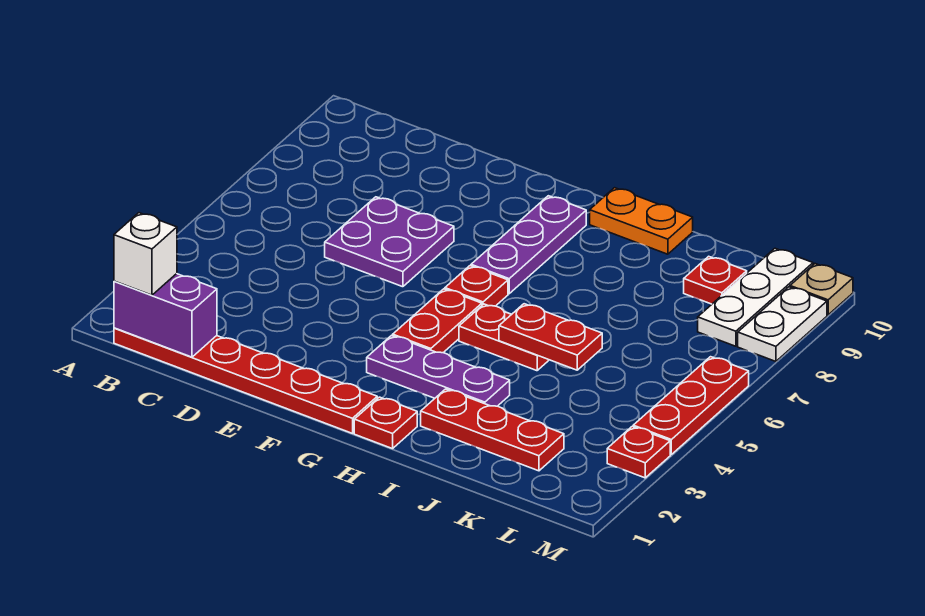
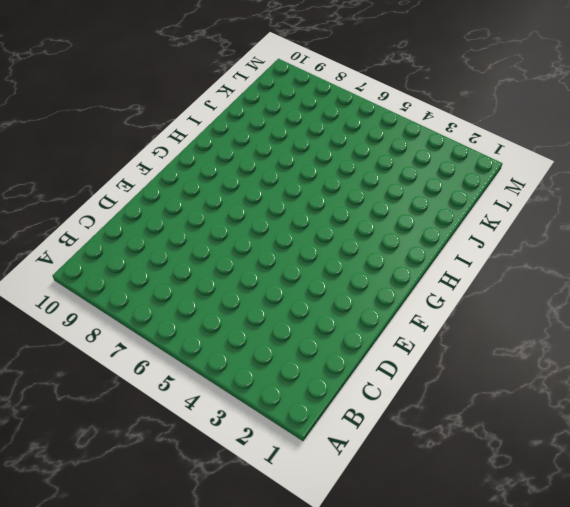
none -> red 1x6 plate [114,328,377,433]
none -> purple 2x2 plate [325,197,454,287]
none -> purple 1x3 plate [367,335,510,406]

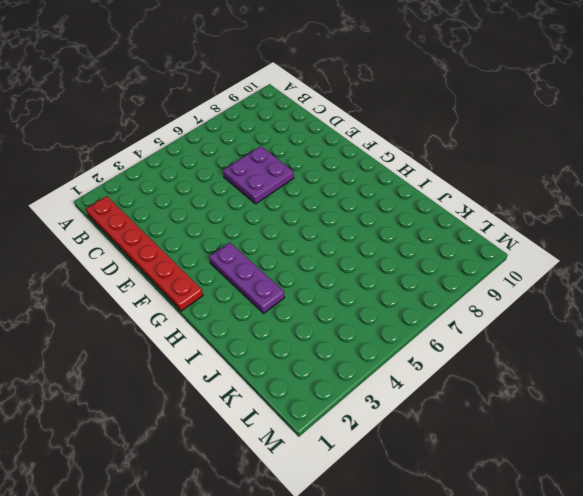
none -> red 1x2 plate [393,289,482,353]
none -> red 1x1 plate [445,266,508,306]
none -> purple 1x3 plate [471,196,586,294]

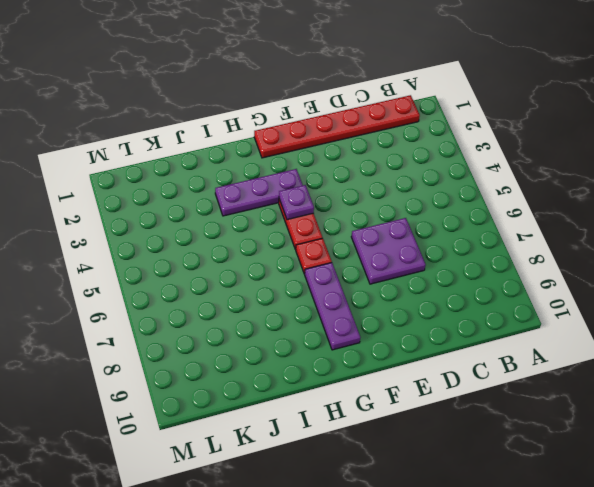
purple 1x1 plate [279,185,314,220] -> none
none -> red 1x1 plate [354,397,417,449]
none -> red 1x2 plate [459,304,549,371]
none -> orange 1x2 plate [590,188,693,254]

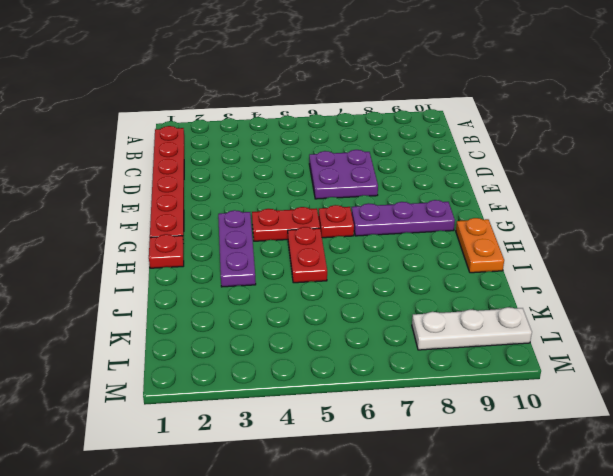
none -> red 1x3 plate [421,389,564,471]
none -> red 1x1 plate [684,256,747,304]
none -> red 1x1 plate [607,427,670,478]

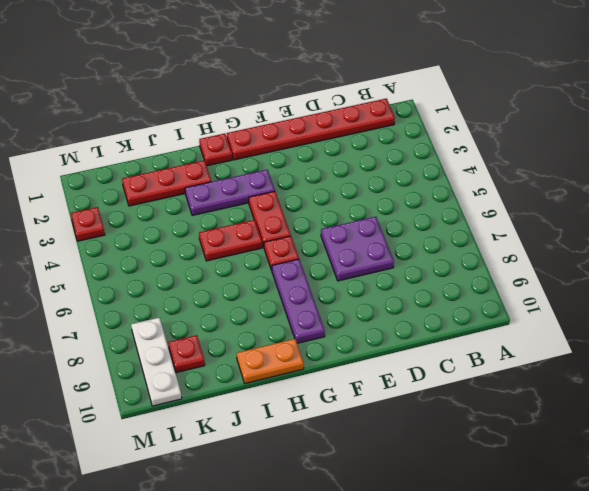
none -> red 1x3 plate [633,357,749,454]
none -> white 1x2 plate [738,287,827,361]
none -> tan 1x1 plate [790,264,853,315]

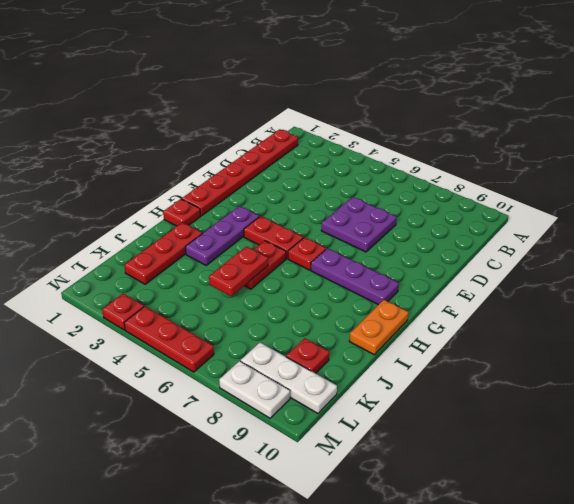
none -> tan 1x1 plate [790,264,853,315]
none -> purple 1x2 brick [114,274,217,357]
none -> white 1x1 brick [114,213,177,295]

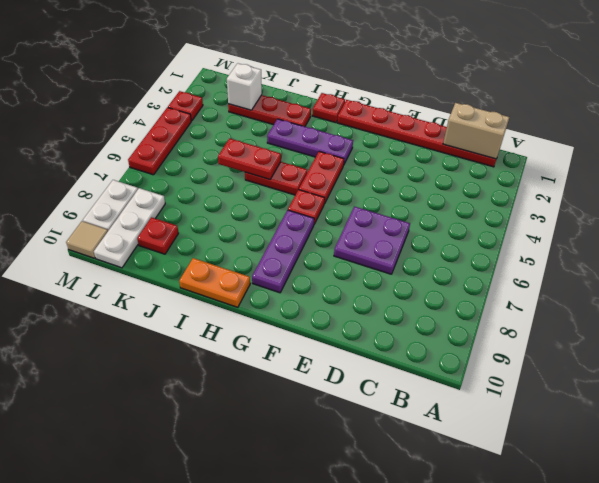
tan 1x2 brick [443,103,510,159] -> purple 1x2 brick [114,274,217,357]
white 1x1 brick [227,63,262,110] -> white 1x1 brick moved to [114,213,177,295]
tan 1x1 tile [66,221,108,258] -> tan 1x1 plate [790,264,853,315]

